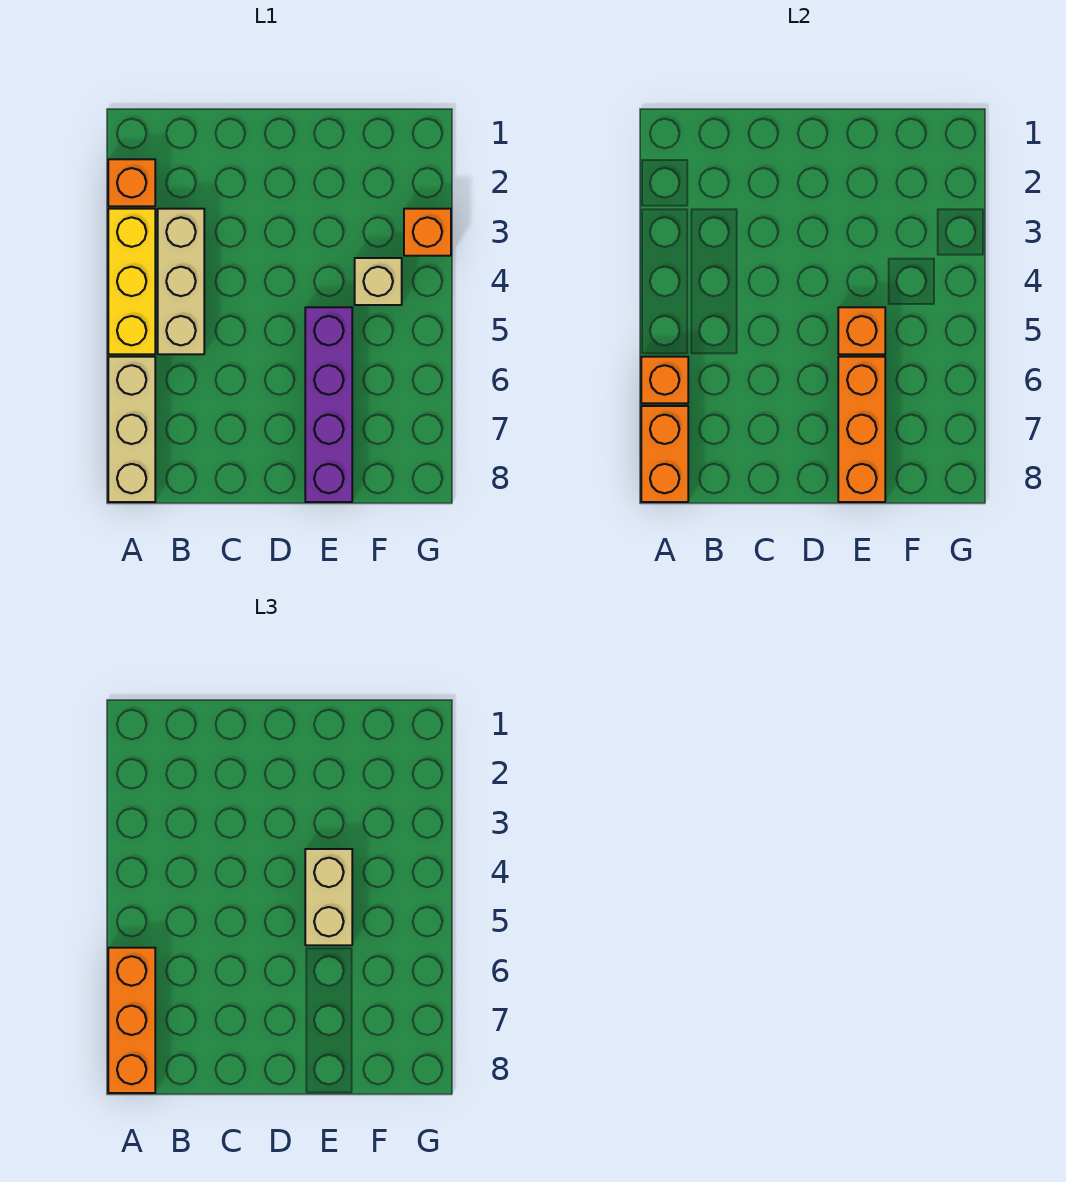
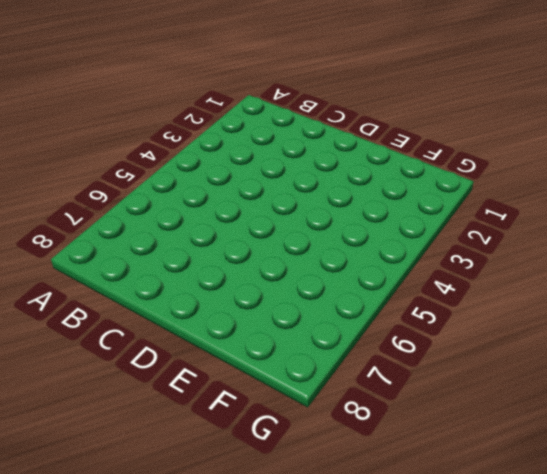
none -> orange 1x1 brick [108,159,155,206]
none -> yellow 1x3 brick [108,209,155,354]
none -> tan 1x3 brick [108,357,155,502]

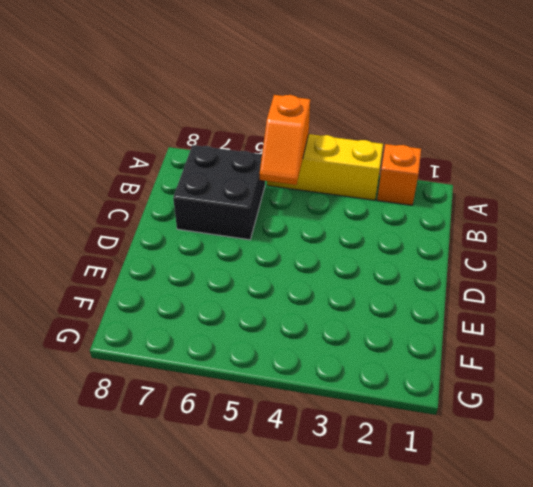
orange 1x2 slope [260,95,310,185] -> none
black 2x2 brick [173,145,265,240] -> none
none -> tan 1x3 brick [108,357,155,502]
none -> tan 1x3 brick [158,209,204,354]
none -> purple 1x4 brick [305,307,352,502]

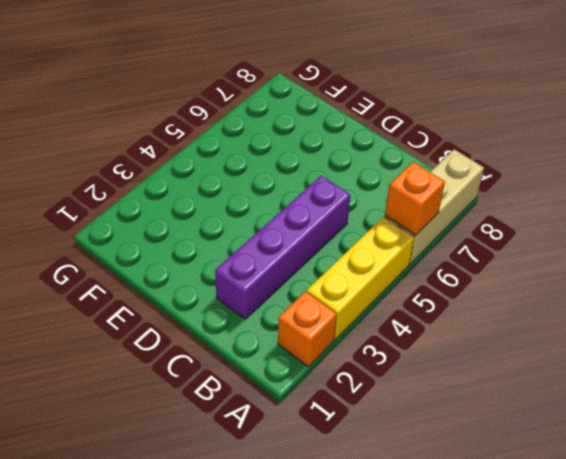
purple 1x4 brick [215,176,350,319] -> purple 1x4 brick moved to [305,307,352,502]
none -> tan 1x3 brick [158,209,204,354]
none -> tan 1x1 brick [355,258,402,305]
none -> orange 1x1 brick [404,209,451,256]

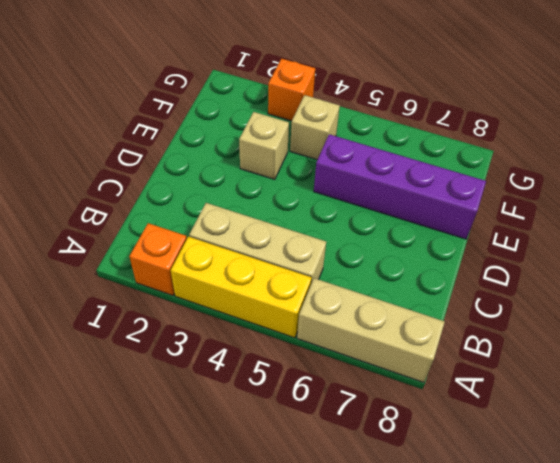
tan 1x1 brick [239,112,289,180] -> none
none -> orange 1x1 brick [641,357,688,403]
none -> orange 1x2 brick [641,406,688,502]
none -> orange 1x1 brick [838,307,885,354]

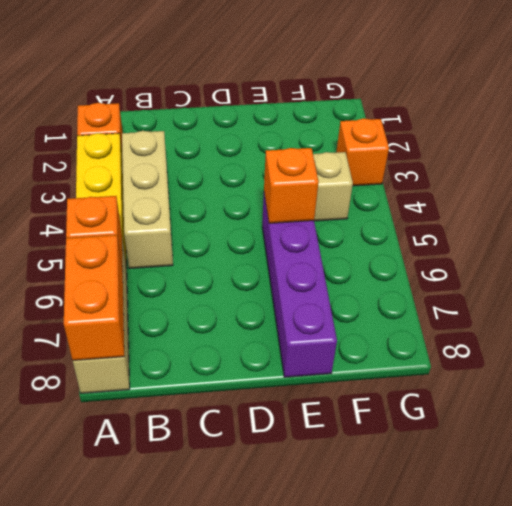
none -> orange 1x3 brick [838,357,885,502]
none -> orange 1x3 brick [108,948,155,1093]
none -> tan 1x2 brick [305,849,352,945]

